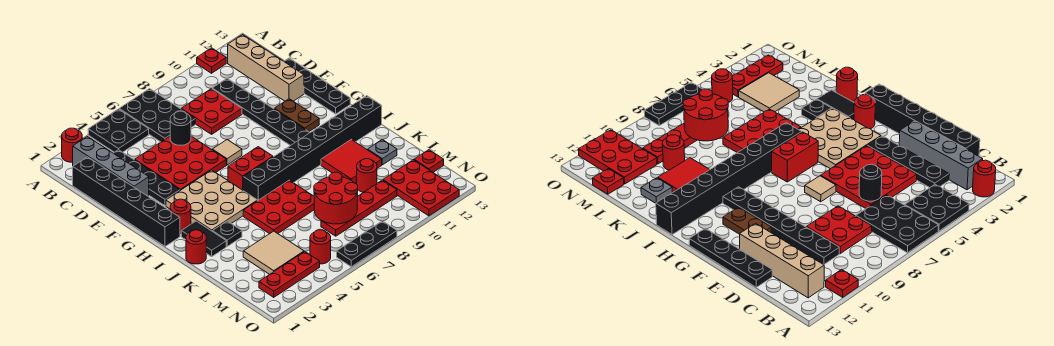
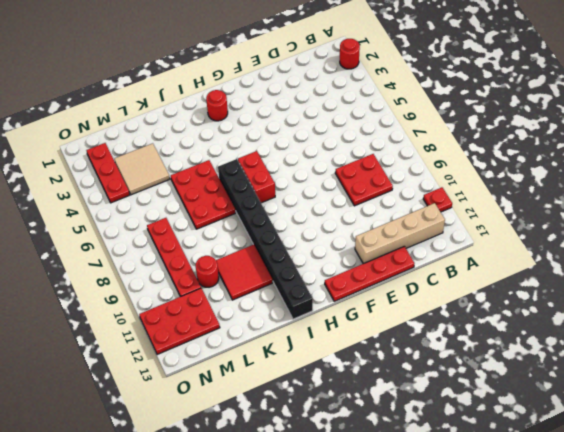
red 1x4 plate [325,246,415,301] -> black 1x4 plate [284,58,350,114]
none -> black 2x2 plate [88,109,149,152]
none -> black 2x3 plate [119,89,195,142]
none -> grey 1x4 brick [73,137,149,196]
none -> black 1x6 brick [73,157,180,246]

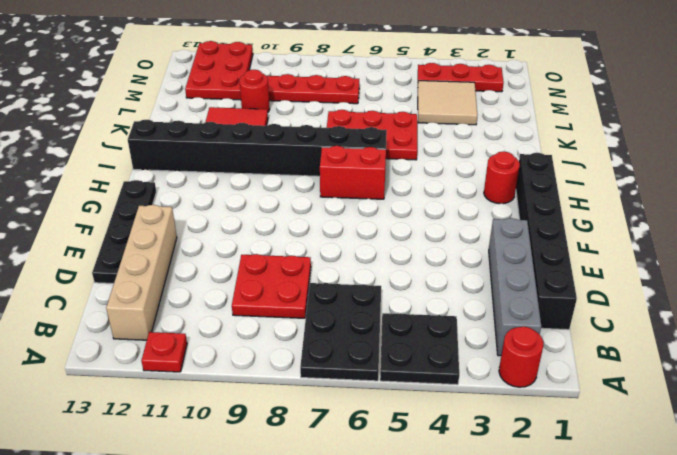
none -> black 1x4 plate [114,150,180,206]
none -> black 1x6 plate [212,78,310,146]
none -> red 3x3 plate [135,136,226,190]
none -> tan 1x1 tile [212,140,242,165]

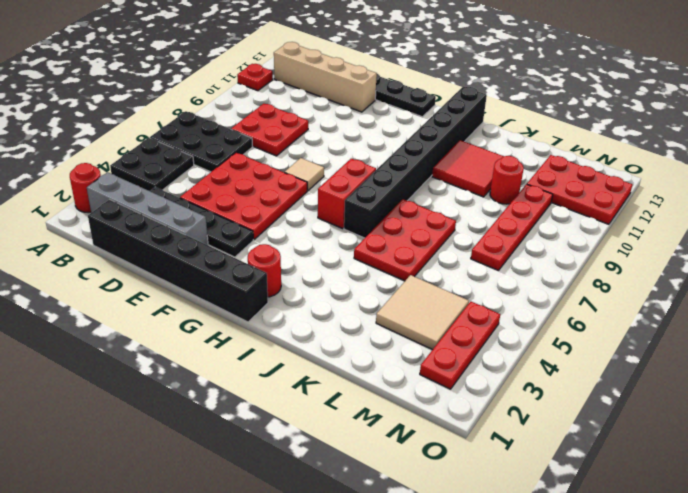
none -> black 1x6 plate [212,78,310,146]
none -> brown 1x2 plate [274,99,319,132]
none -> tan 3x3 plate [166,170,257,231]
none -> black 1x2 tile [181,221,226,257]

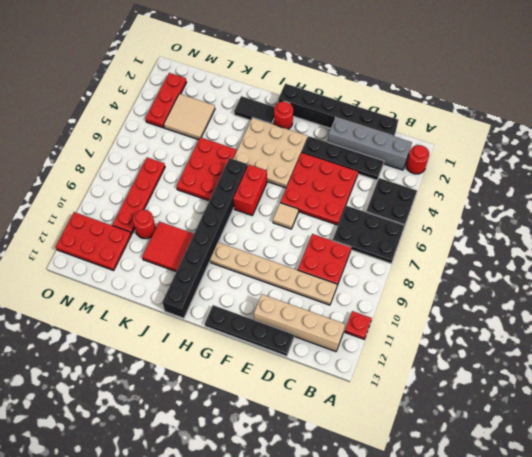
tan 1x6 plate [210,242,337,305] -> black 1x6 plate [212,78,310,146]
none -> brown 1x2 plate [274,99,319,132]
none -> red 1x1 round brick [186,230,206,264]
none -> black 1x1 plate [212,221,242,246]
none -> grey 1x1 plate [368,139,397,165]

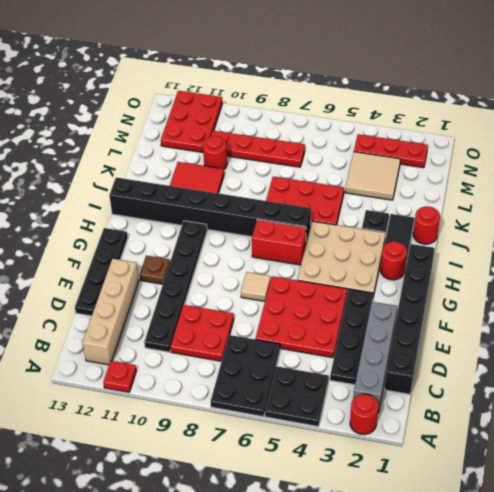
brown 1x1 plate [140,256,170,284] -> brown 1x2 plate [274,99,319,132]
none -> grey 1x1 plate [368,139,397,165]
none -> red 1x1 plate [414,150,444,172]
none -> red 1x1 round brick [310,230,331,264]
none -> black 1x3 plate [337,221,397,267]

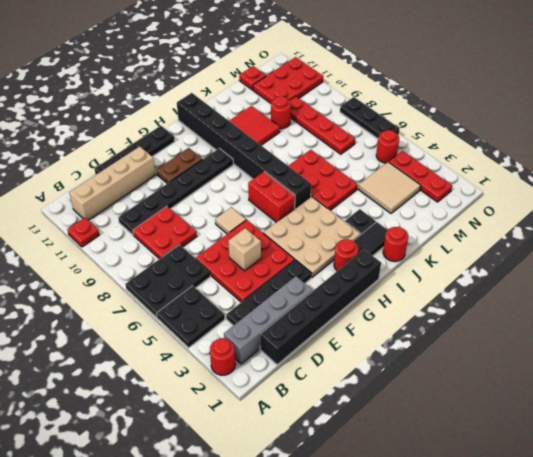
tan 1x1 brick [228,228,261,271] -> none
none -> grey 1x1 plate [368,139,397,165]
none -> black 1x1 round brick [170,111,191,145]
none -> red 2x2 round brick [314,172,358,224]

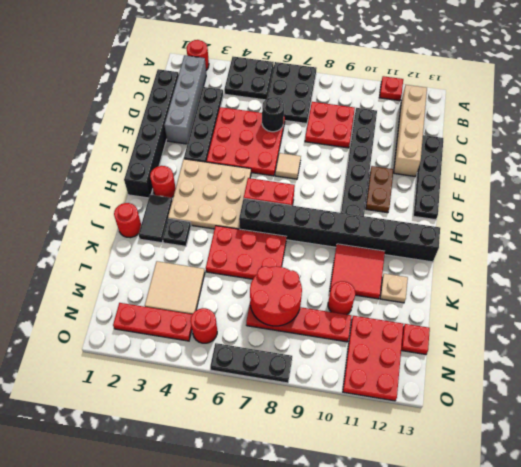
tan 1x1 plate [380,274,408,303] -> grey 1x1 plate [368,139,397,165]

